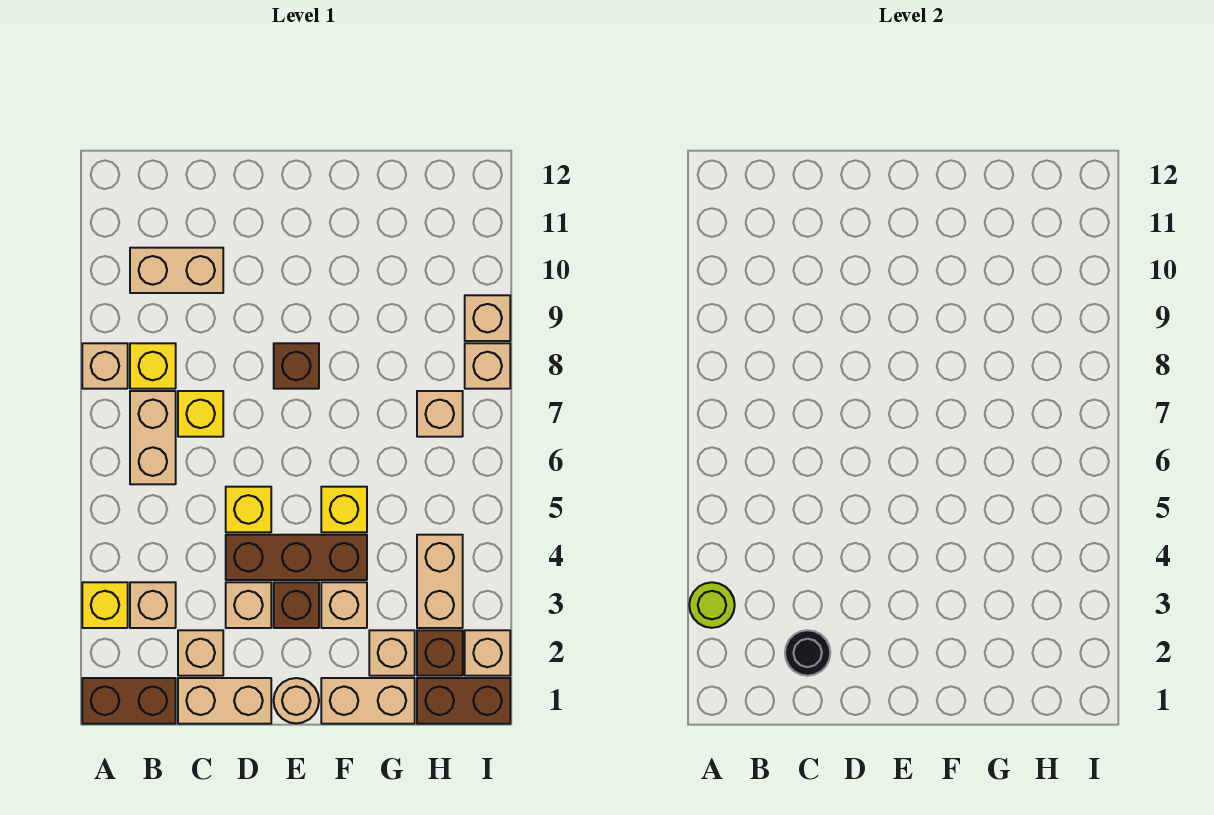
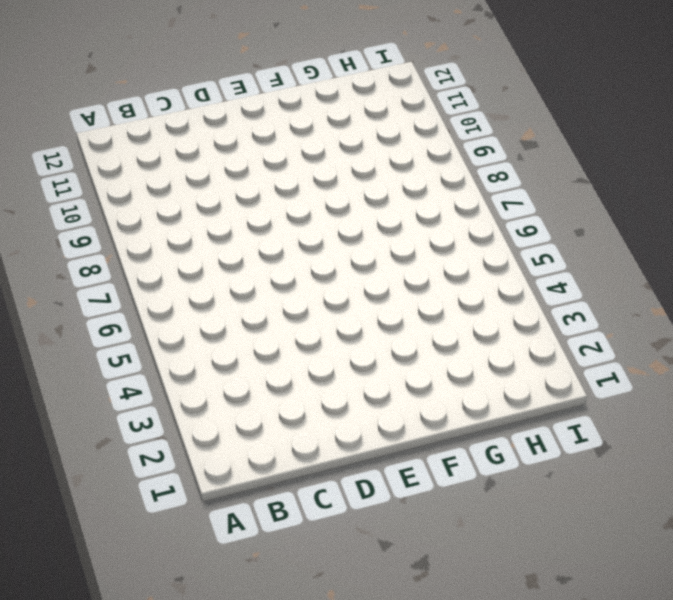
none -> brown 1x2 brick [82,678,176,724]
none -> yellow 1x1 brick [82,582,128,628]
none -> tan 1x1 brick [82,343,128,389]

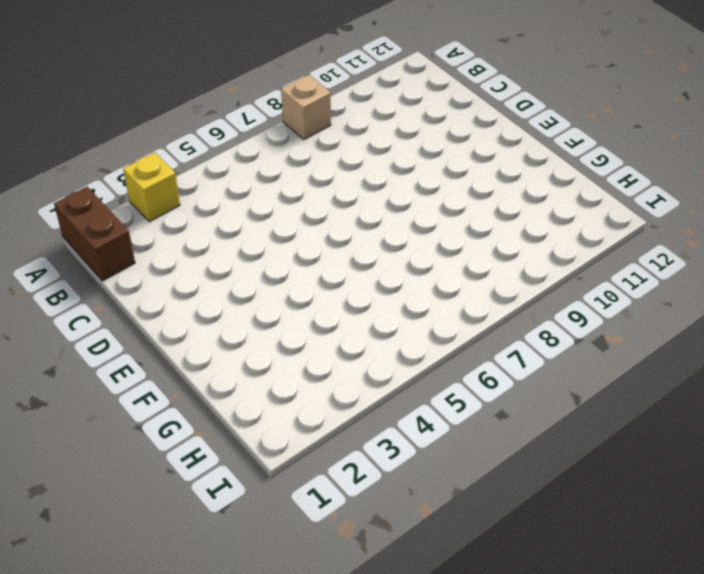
none -> tan 1x1 brick [130,582,176,628]
none -> tan 1x2 brick [130,391,176,484]
none -> yellow 1x1 brick [130,343,176,389]

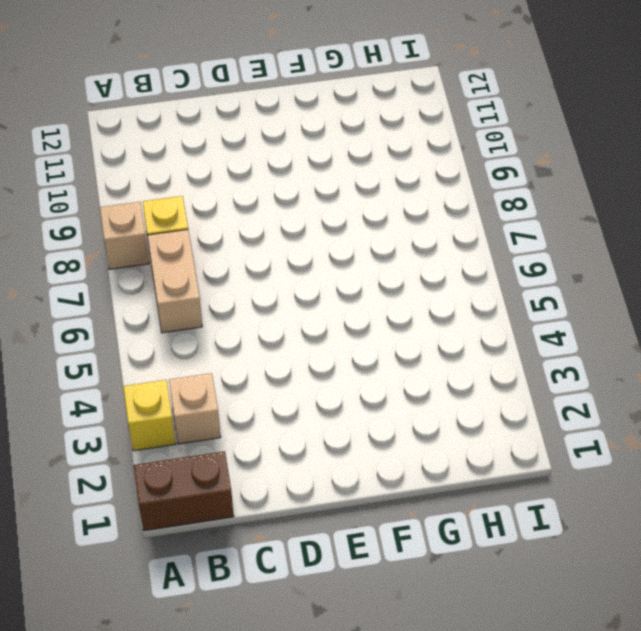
none -> tan 1x2 brick [130,248,223,293]
none -> tan 1x2 brick [178,678,271,724]
none -> tan 1x1 brick [178,630,223,676]

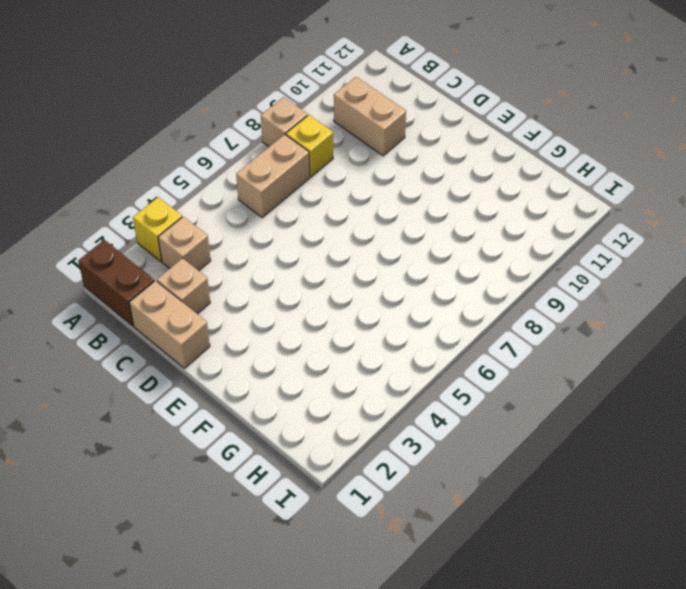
none -> yellow 1x1 brick [178,391,223,437]
none -> tan 1x1 brick [226,582,271,628]
none -> brown 1x3 brick [226,535,367,580]

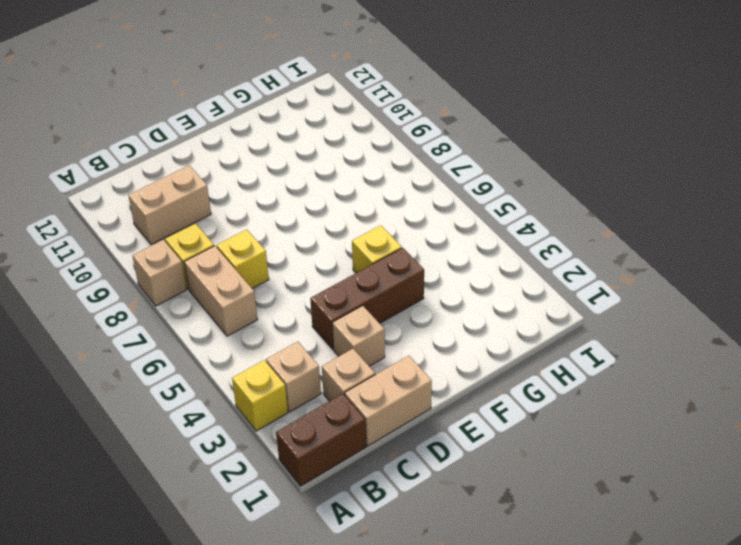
none -> yellow 1x1 brick [226,487,271,532]
none -> tan 1x1 round brick [274,678,319,723]
none -> brown 1x1 brick [274,582,319,628]

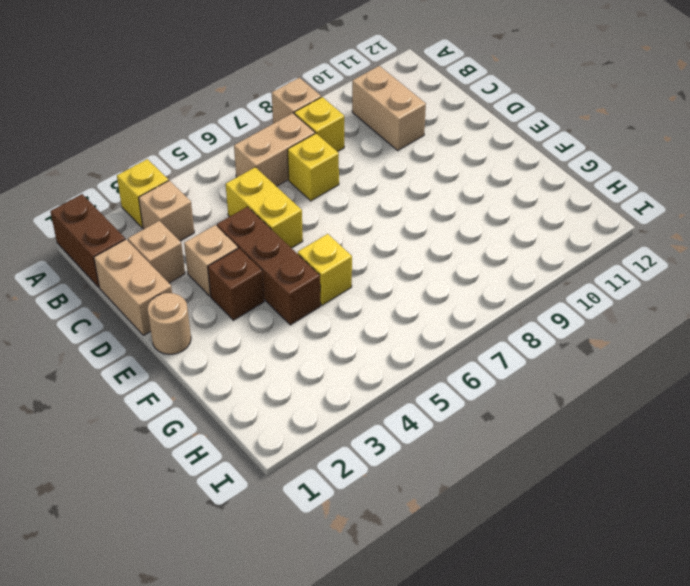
yellow 1x2 brick [226,167,303,248] -> yellow 1x1 brick [226,487,271,532]
none -> brown 1x1 brick [274,343,319,389]
none -> tan 1x2 brick [321,678,415,724]
none -> tan 1x1 brick [321,582,367,628]

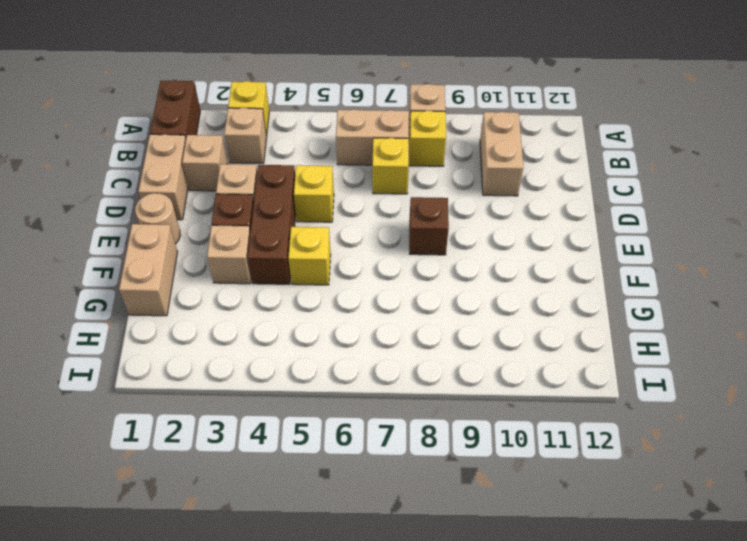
none -> tan 1x1 brick [369,630,415,676]
none -> brown 1x2 brick [417,678,510,724]
none -> brown 1x1 brick [417,630,463,676]

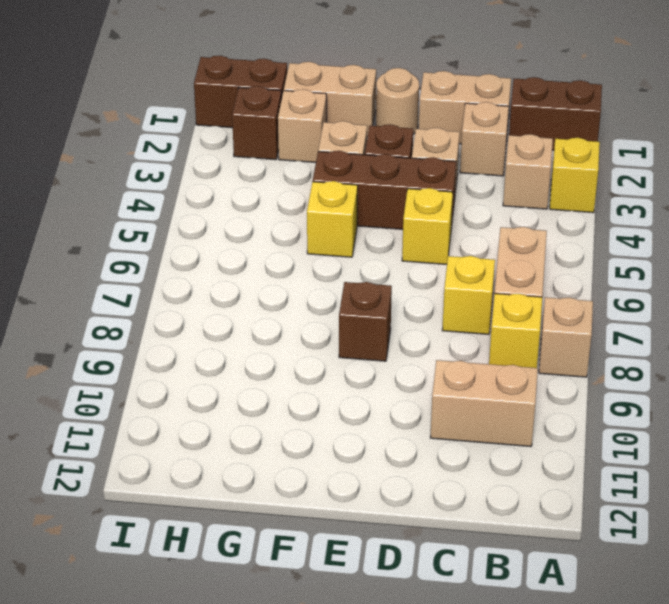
none -> tan 1x2 brick [417,535,463,628]
none -> tan 1x1 brick [417,391,463,437]
none -> tan 1x1 brick [465,630,510,676]

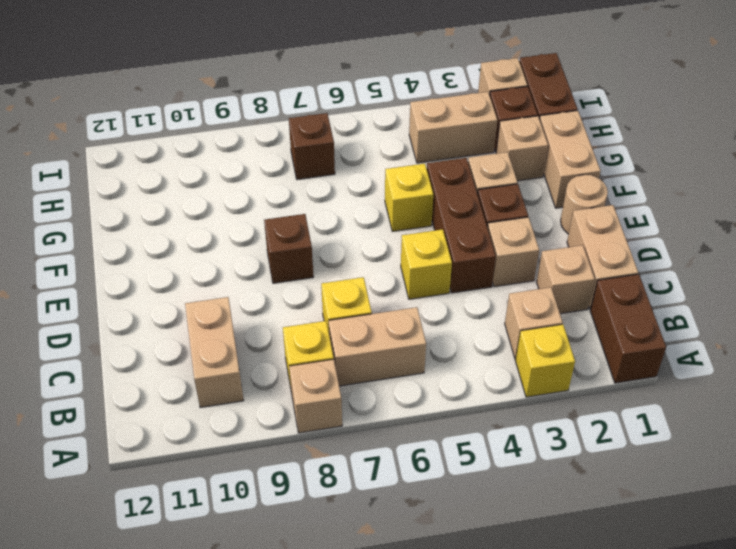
brown 1x1 brick [289,113,335,180] -> tan 1x1 brick [417,391,463,437]
none -> tan 1x1 brick [465,343,510,389]
none -> tan 1x1 brick [465,295,510,341]
none -> lime 1x1 round brick [689,582,735,628]

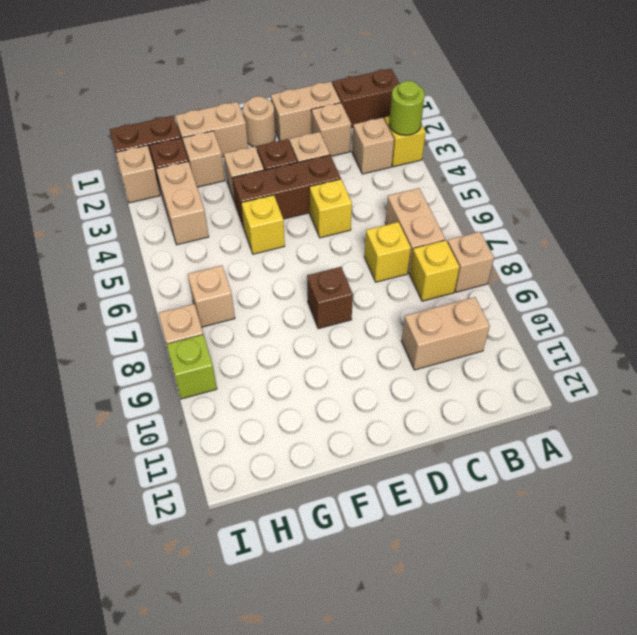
lime 1x1 brick [167,335,217,399] -> tan 1x1 brick [465,295,510,341]
none -> black 1x1 round brick [785,630,830,676]

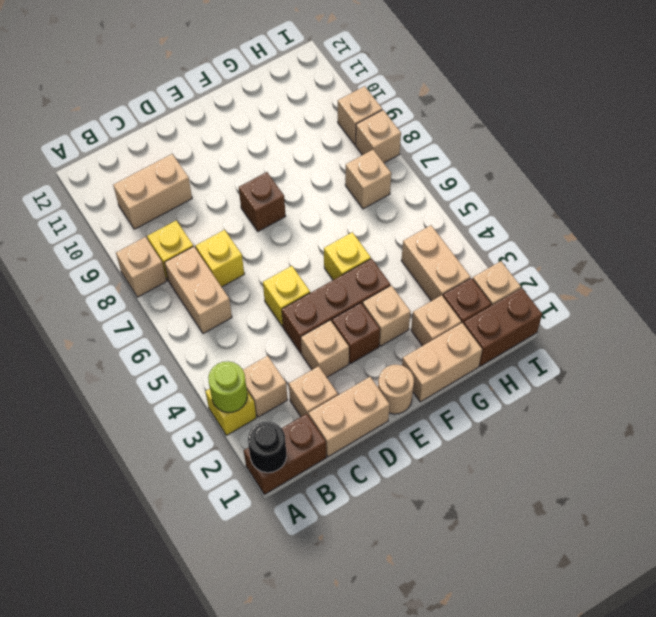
black 1x1 round brick [248,422,287,473] -> black 1x1 round brick moved to [785,630,830,676]

